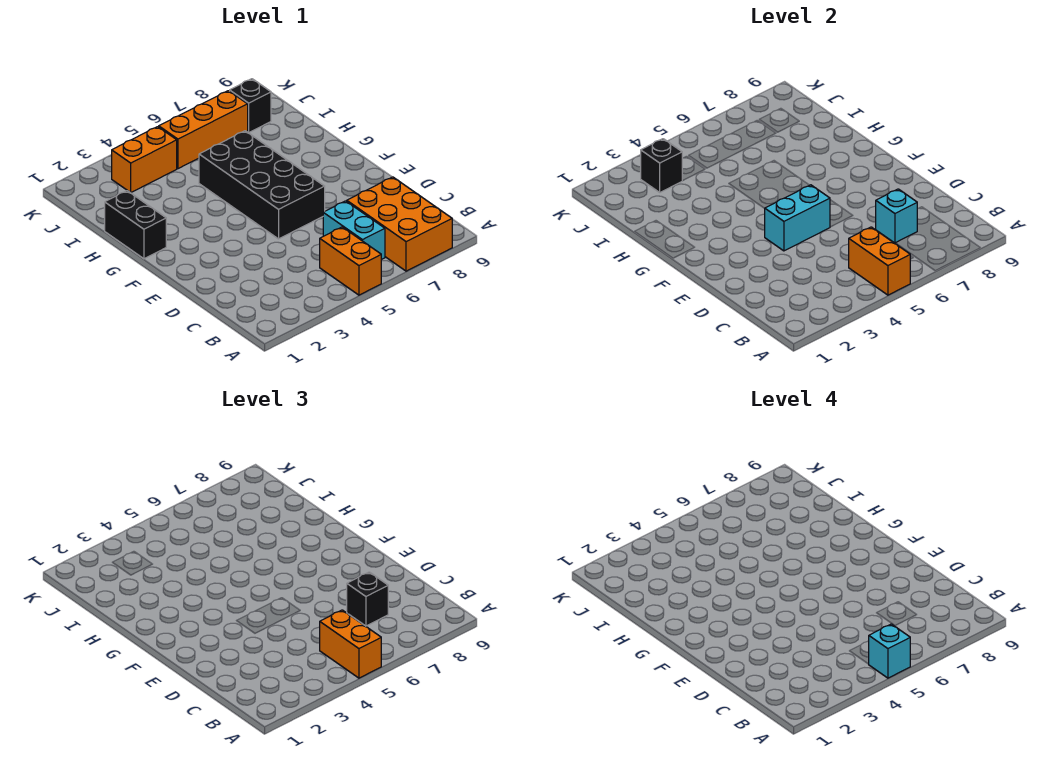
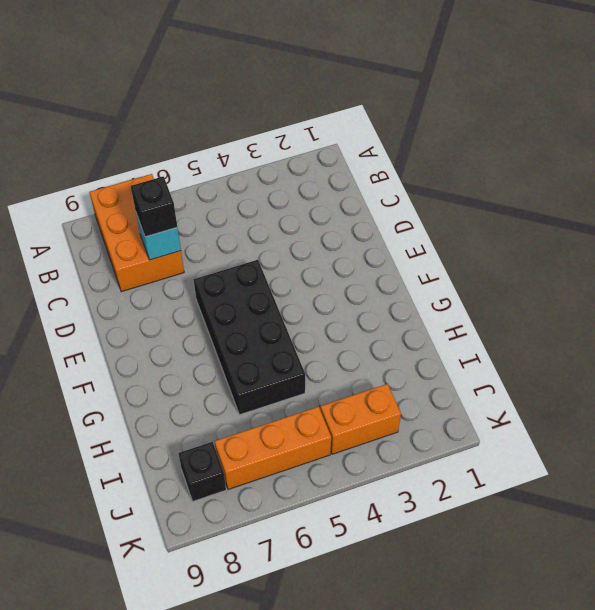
none -> orange 1x2 brick [320,227,381,295]
none -> cyan 1x2 brick [323,201,385,260]
none -> black 1x2 brick [105,191,166,259]

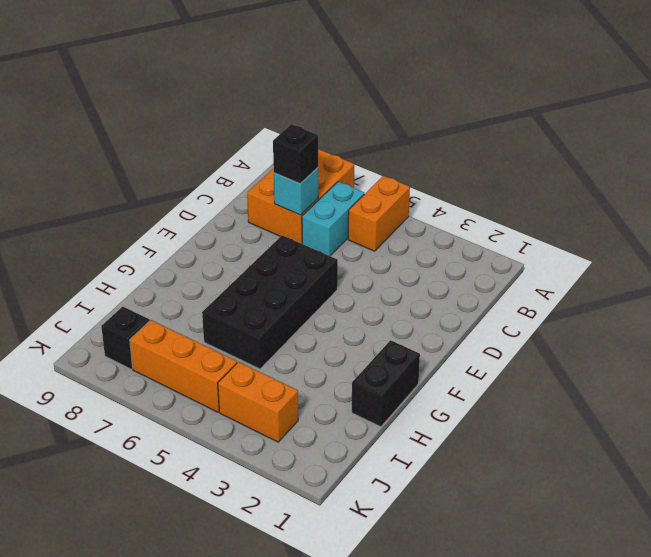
none -> orange 1x2 brick [849,227,910,295]
none -> cyan 1x2 brick [765,185,830,251]
none -> black 1x1 brick [641,139,682,192]

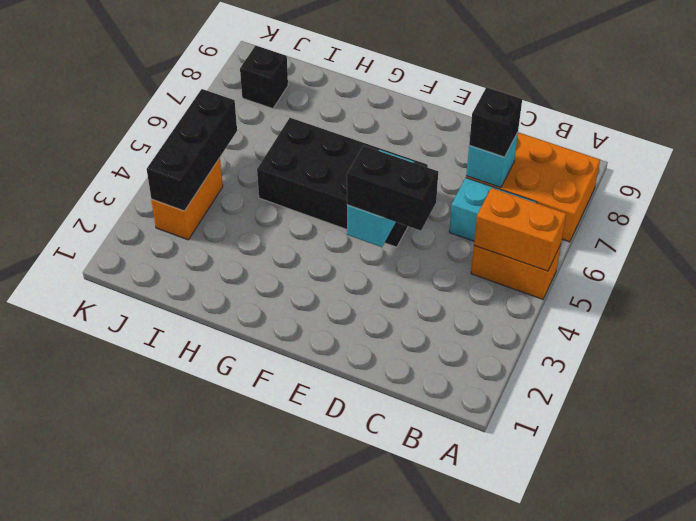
black 1x2 brick [347,146,438,231] -> black 1x2 brick moved to [105,191,166,259]
black 1x3 brick [147,89,237,211] -> black 1x1 brick [641,139,682,192]
none -> orange 1x3 brick [159,91,248,169]
none -> orange 1x2 brick [320,610,381,678]
none -> cyan 1x1 brick [869,624,910,678]

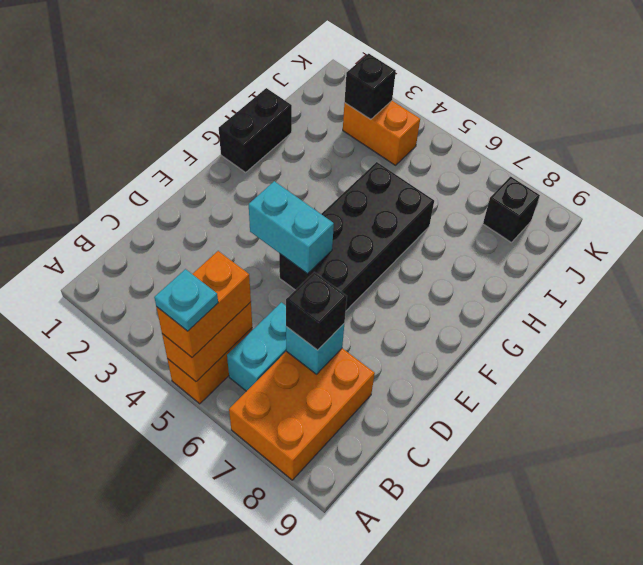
cyan 1x1 plate [154,269,218,331] -> cyan 1x1 brick [869,624,910,678]
none -> orange 1x3 brick [159,91,248,169]

